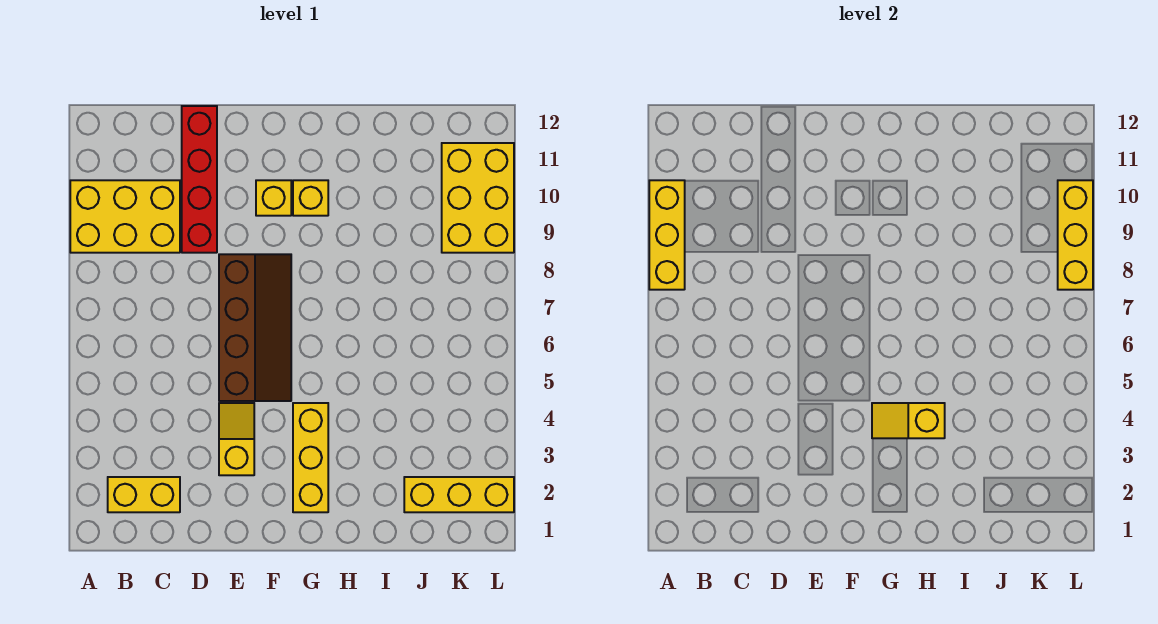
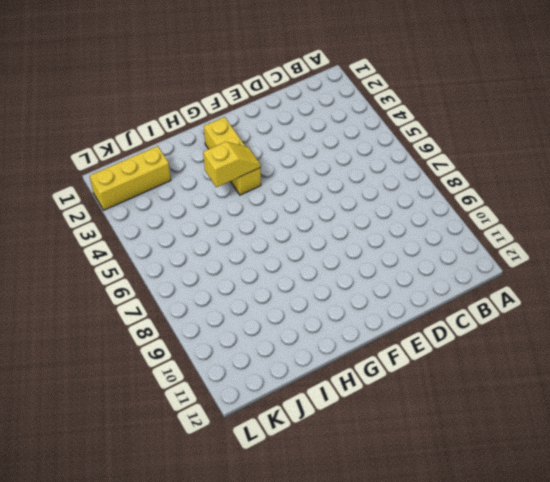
none -> yellow 2x3 brick [70,180,180,253]
none -> yellow 1x2 brick [108,477,180,512]
none -> red 1x4 brick [182,106,217,253]

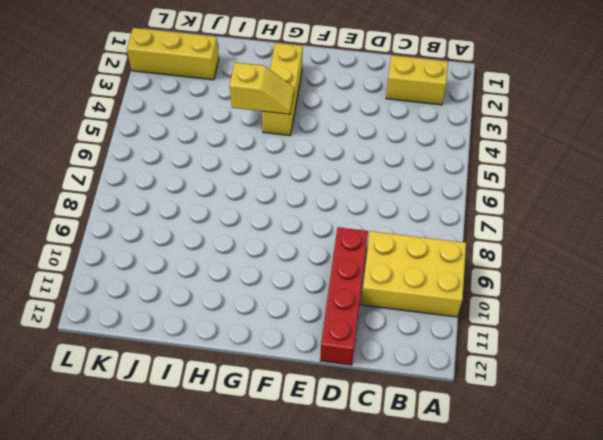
none -> yellow 1x2 slope [219,403,254,475]
none -> brown 2x4 slope [219,254,291,401]
none -> yellow 1x1 brick [256,180,291,216]

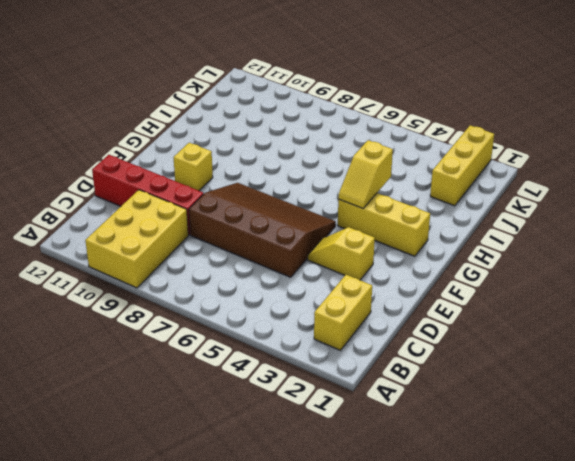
brown 3x4 slope [189,183,336,277] -> brown 2x4 slope [219,254,291,401]
none -> yellow 1x1 brick [293,180,328,216]
none -> yellow 2x3 brick [442,143,514,253]
none -> yellow 1x3 brick [649,180,685,290]

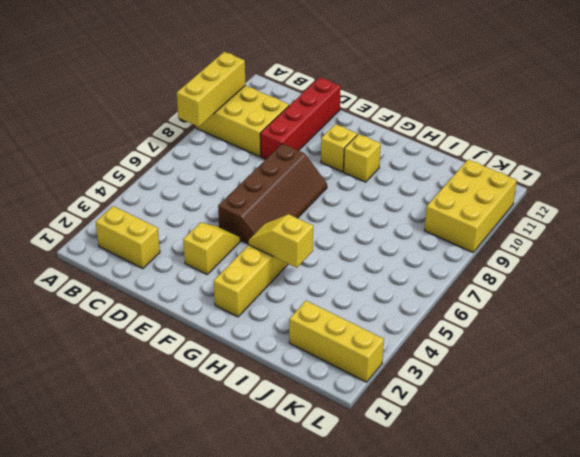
none -> yellow 1x3 brick [1058,180,1093,290]

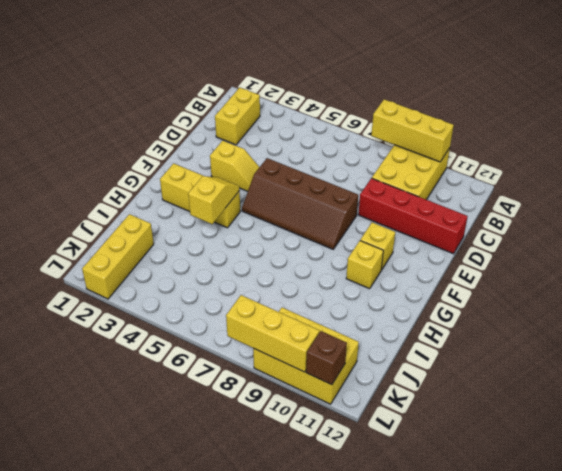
brown 1x1 brick [306,331,347,385] -> none

